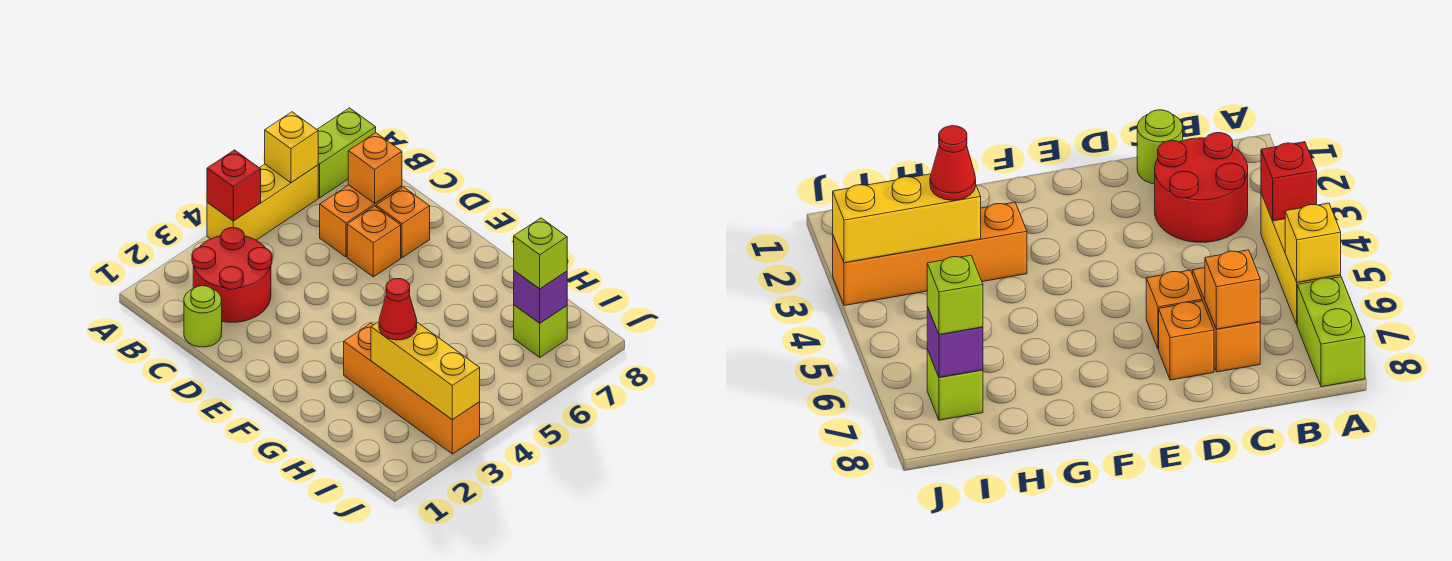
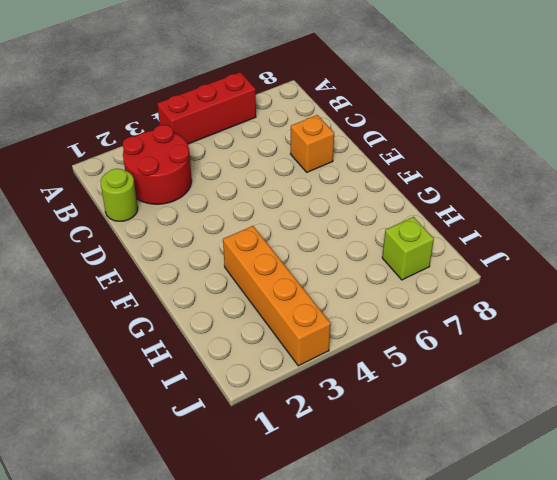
red 1x3 brick [157,72,256,144] -> yellow 1x3 brick [207,164,318,240]
none -> lime 1x2 brick [317,108,376,198]
none -> orange 1x2 brick [320,185,402,257]
none -> orange 1x1 brick [347,206,401,277]

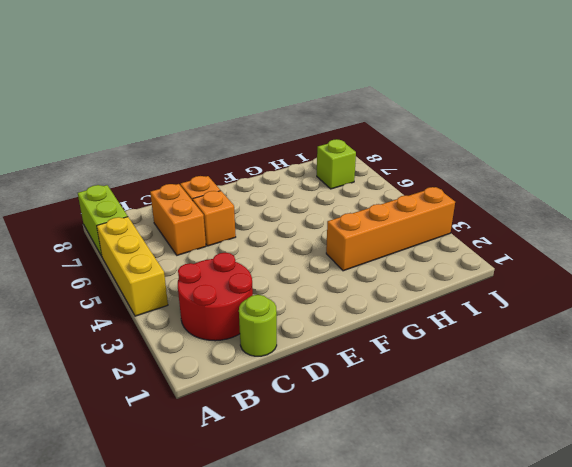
none -> red 1x1 brick [207,150,261,221]
none -> yellow 1x1 brick [265,112,318,183]
none -> orange 1x1 brick [348,133,402,203]

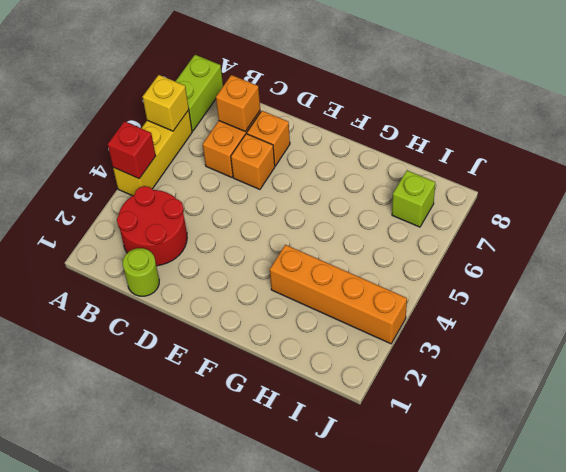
none -> yellow 1x3 brick [371,322,480,420]
none -> purple 1x1 brick [514,271,567,323]
none -> red 1x1 cone [379,279,417,340]

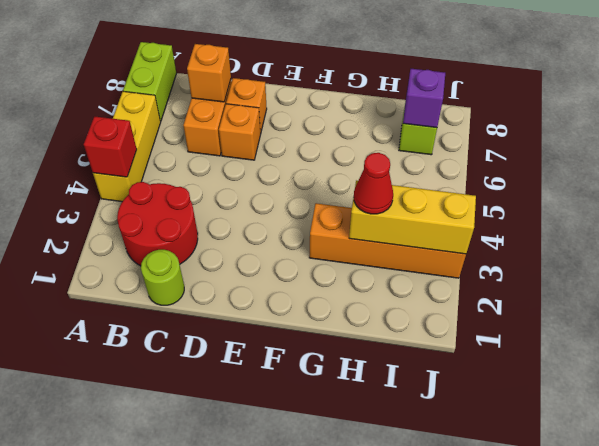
none -> yellow 1x1 brick [265,112,318,183]
none -> lime 1x1 brick [514,218,567,289]

